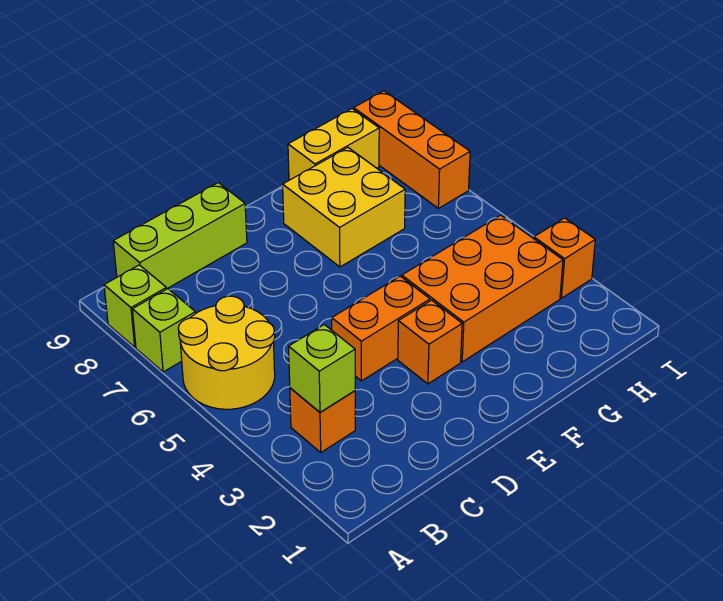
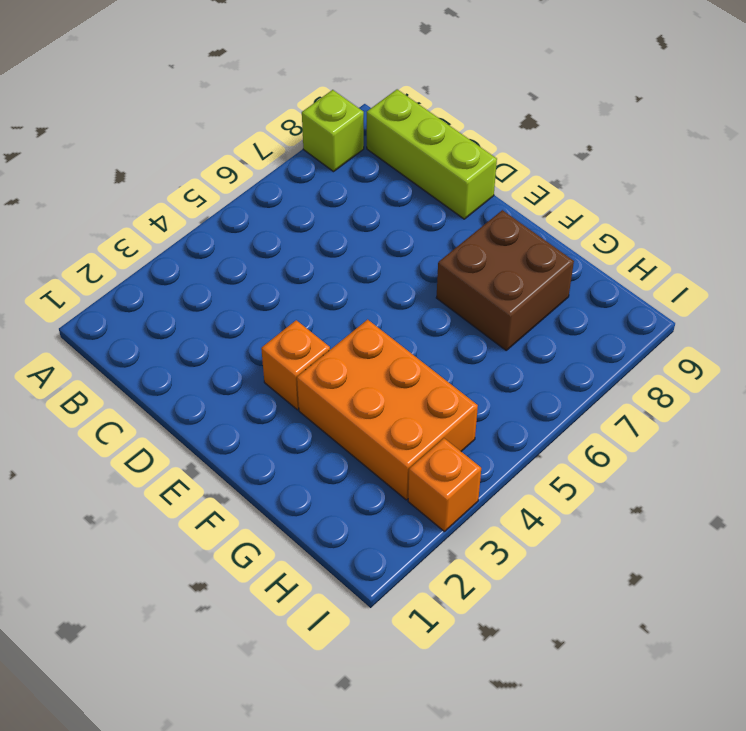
brown 2x2 brick [436,210,574,350] -> yellow 2x2 brick [283,148,405,267]
none -> yellow 2x2 round brick [178,296,275,409]
none -> lime 1x1 brick [132,289,196,372]
none -> orange 1x1 brick [290,388,355,452]

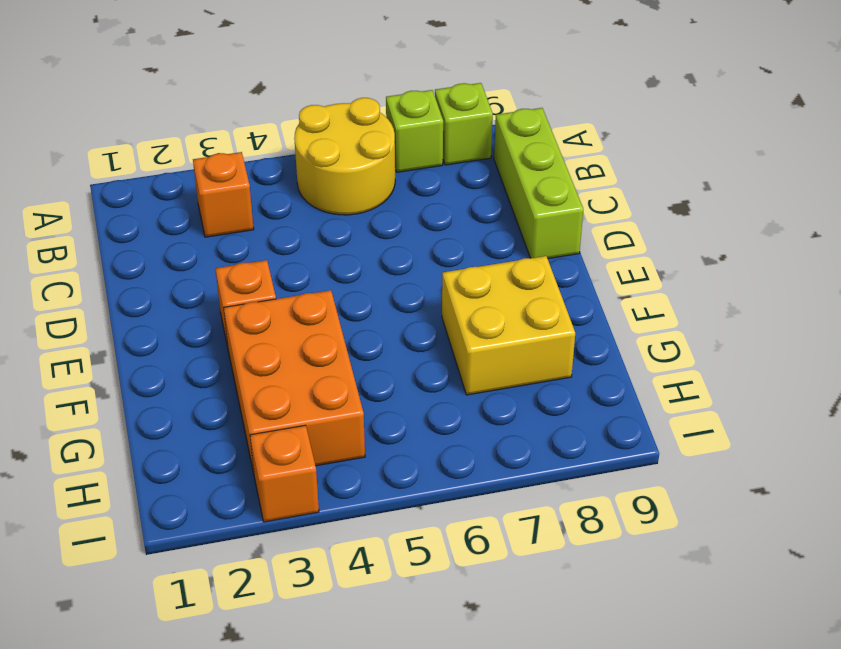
none -> orange 1x2 brick [332,276,430,381]
none -> yellow 1x2 brick [288,109,379,180]
none -> orange 1x3 brick [354,91,470,208]

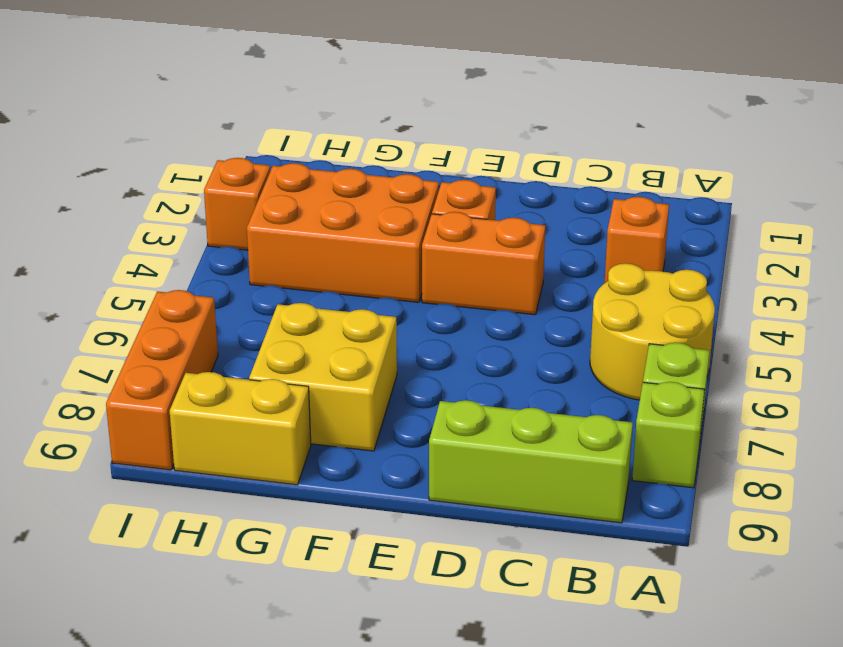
none -> lime 1x1 brick [289,325,355,412]

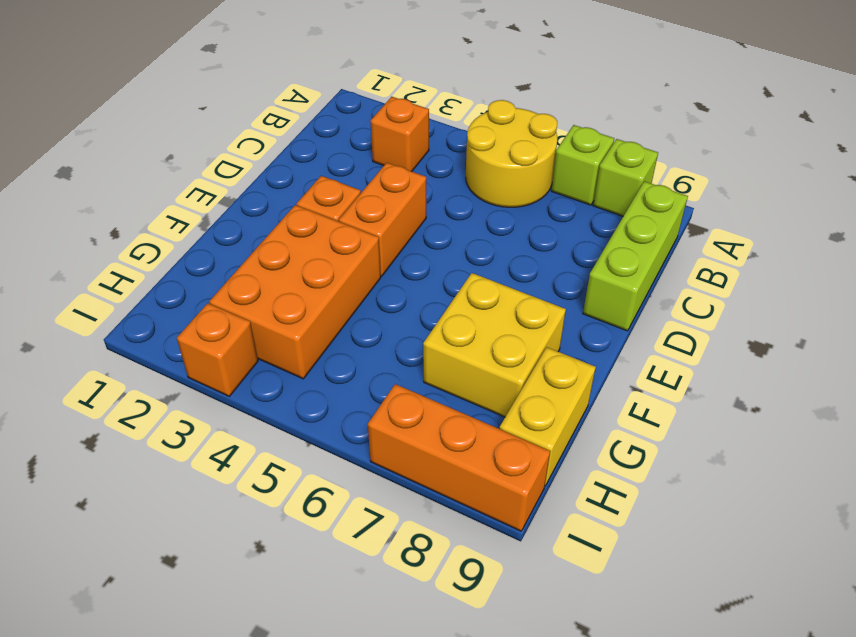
none -> lime 1x1 brick [289,325,355,412]

